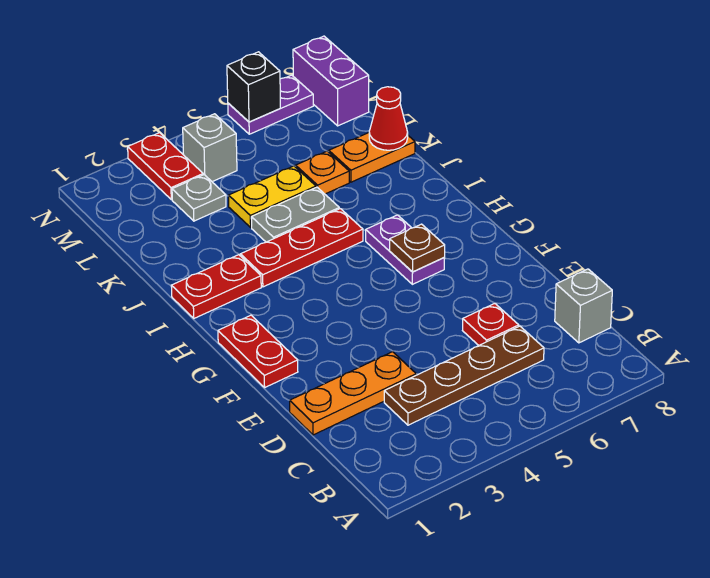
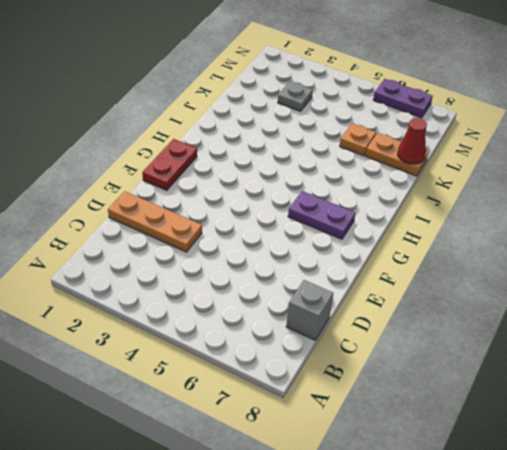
purple 1x2 plate [288,191,355,239] -> purple 1x2 plate turned to [366,215,445,284]
none -> brown 1x4 plate [384,326,544,425]
none -> red 1x1 plate [463,304,519,345]
none -> red 1x2 plate [171,255,261,318]

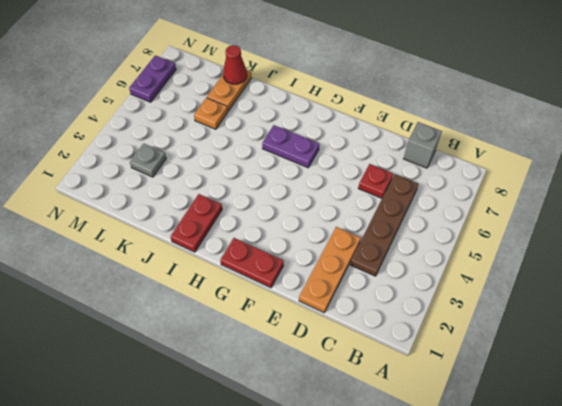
none -> red 1x3 plate [240,209,363,287]
none -> grey 1x2 plate [251,187,339,242]
none -> yellow 1x2 plate [229,166,316,227]

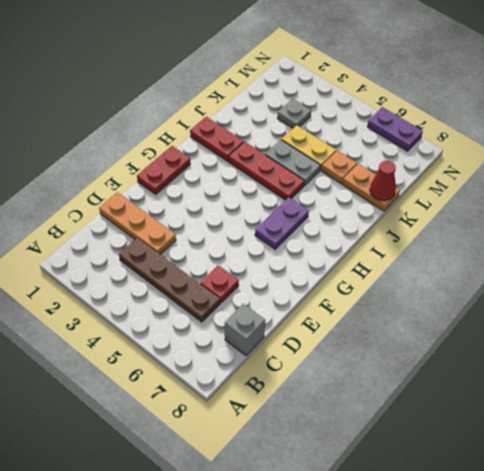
none -> red 1x2 plate [128,133,203,200]
none -> grey 1x1 brick [183,114,237,182]
none -> purple 1x2 brick [293,36,369,126]

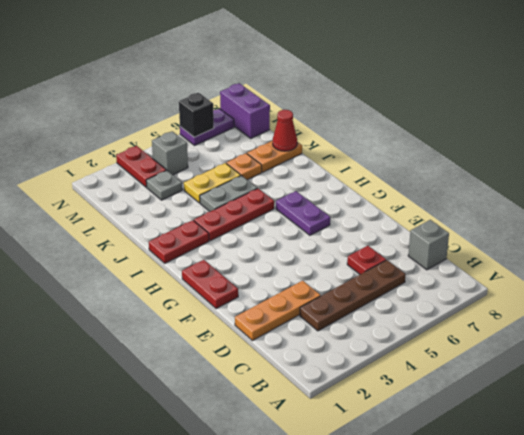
none -> brown 1x1 plate [390,224,445,272]

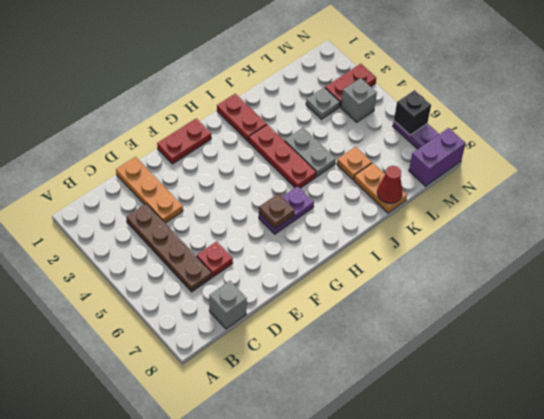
none -> yellow 1x2 plate [229,166,316,227]

